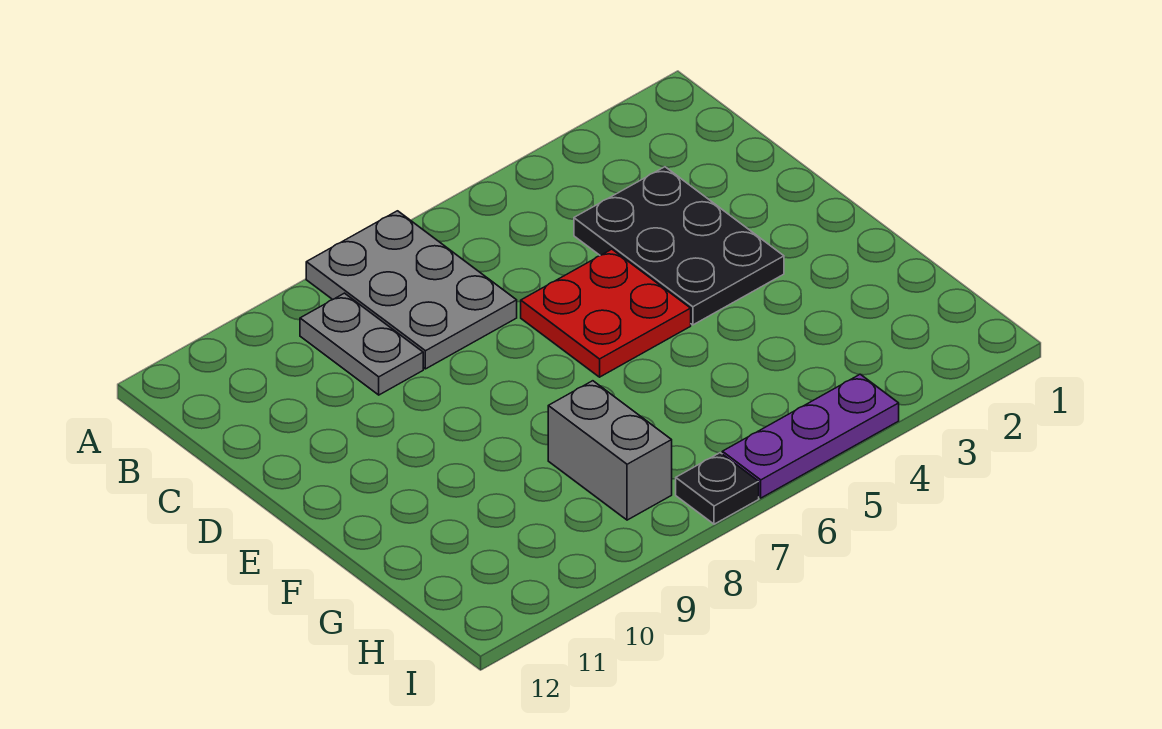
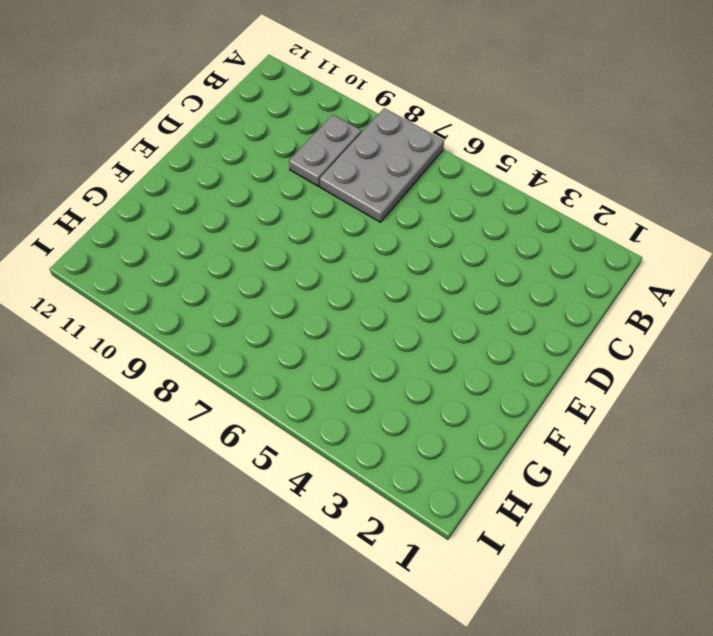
none -> black 2x3 plate [574,167,784,325]
none -> red 2x2 plate [521,249,691,377]

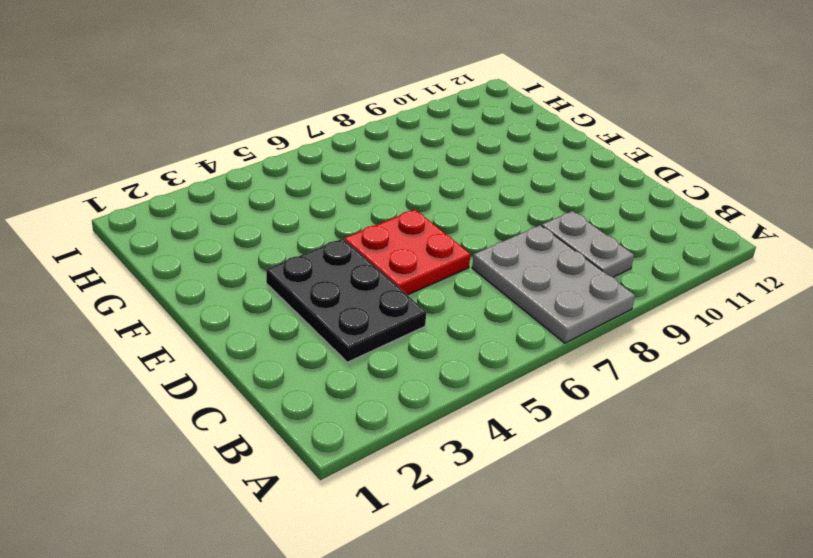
none -> grey 1x2 brick [548,381,672,520]
none -> purple 1x3 plate [722,374,899,498]

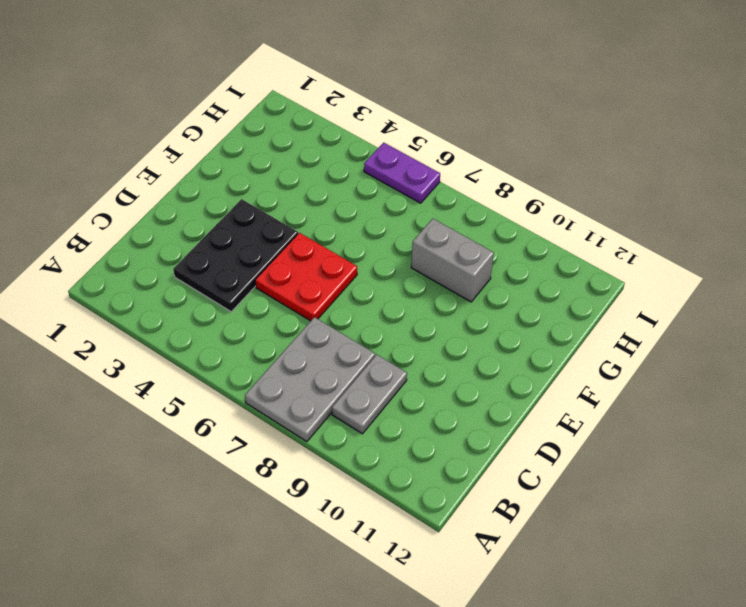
grey 1x2 brick [411,219,494,302] -> grey 1x2 brick turned to [548,381,672,520]
purple 1x2 plate [364,143,440,203] -> purple 1x3 plate [722,374,899,498]
none -> black 1x1 plate [676,453,759,524]

